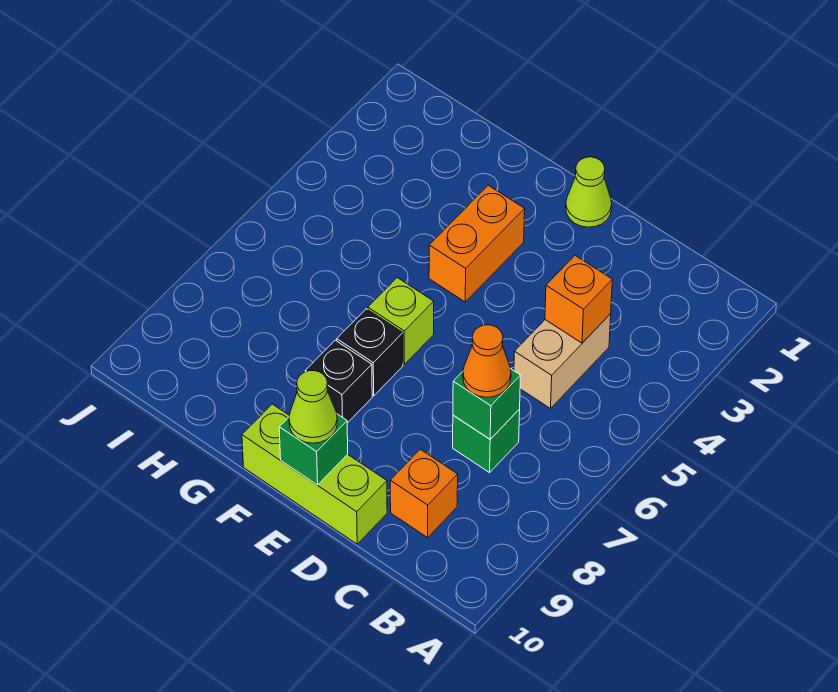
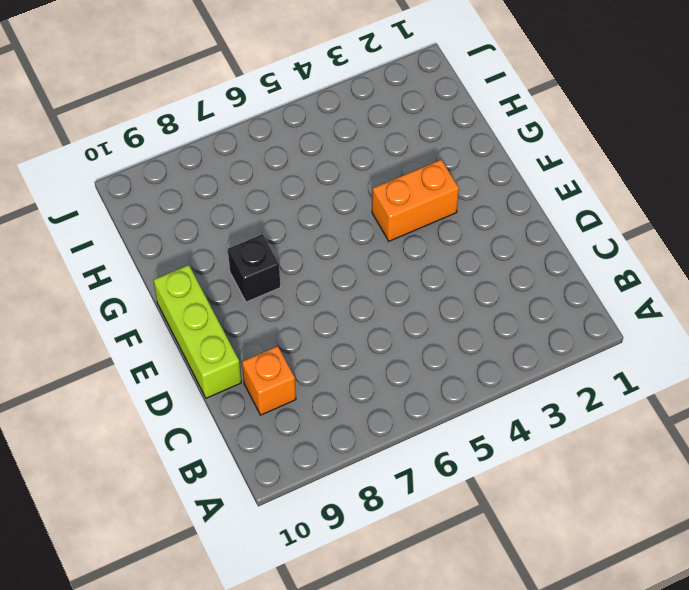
none -> tan 1x2 brick [514,314,611,408]
none -> green 1x1 brick [453,409,520,472]
none -> lime 1x1 cone [566,157,612,227]

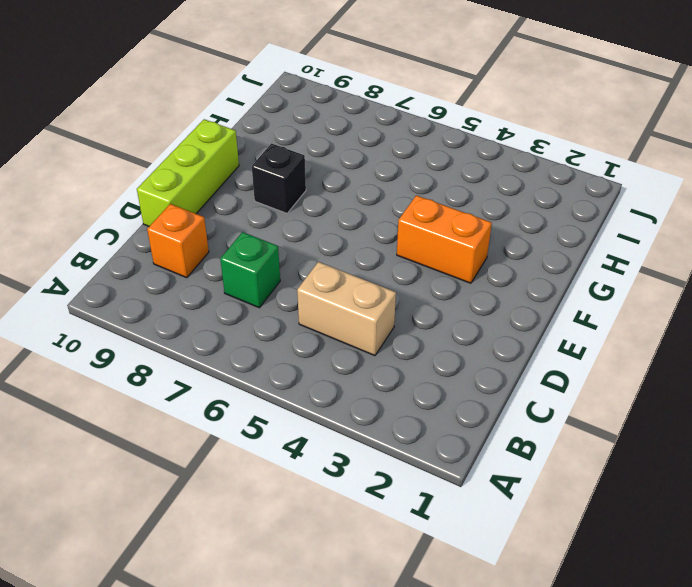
none -> lime 1x1 cone [566,157,612,227]
none -> lime 1x1 brick [368,278,434,364]
none -> black 1x1 brick [337,309,403,396]

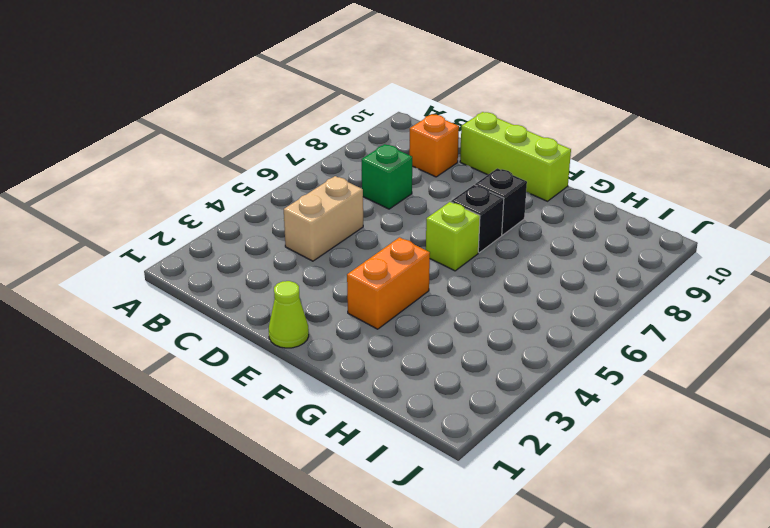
none -> orange 1x1 brick [545,256,612,343]
none -> green 1x1 brick [453,368,521,439]
none -> green 1x1 brick [279,414,348,485]

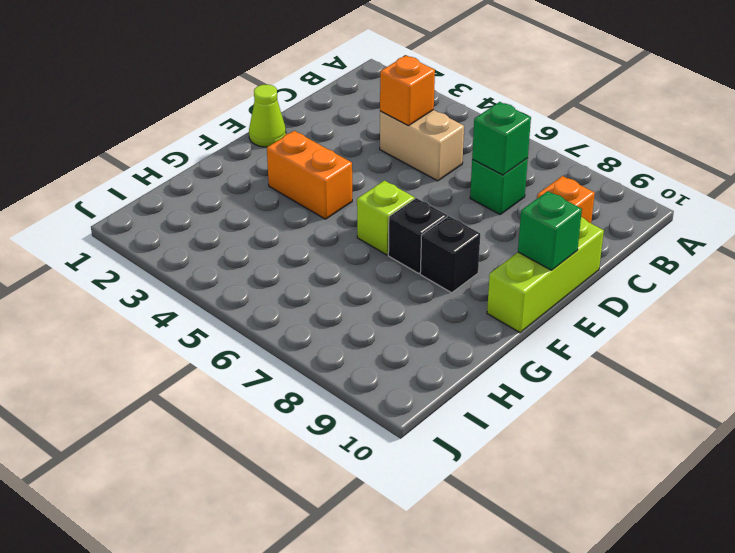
none -> orange 1x1 cone [463,325,511,397]
none -> lime 1x1 cone [289,371,337,443]

